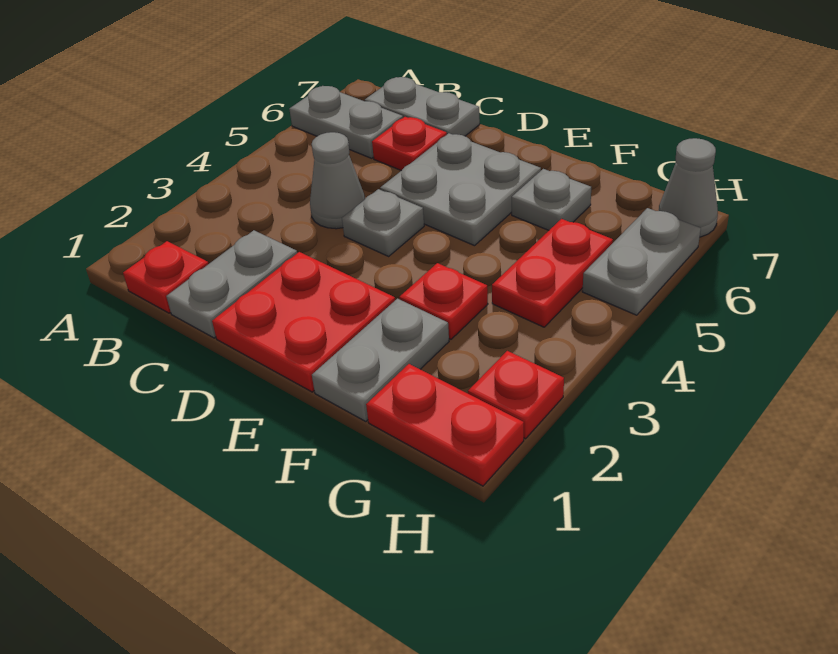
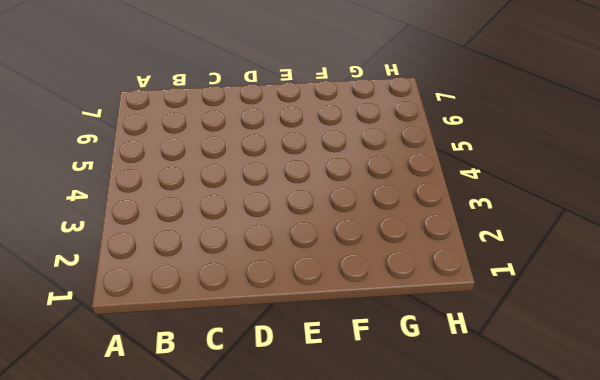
none -> grey 1x2 plate [289,86,403,158]
none -> red 1x1 plate [123,241,209,313]
none -> grey 1x2 plate [365,77,480,136]

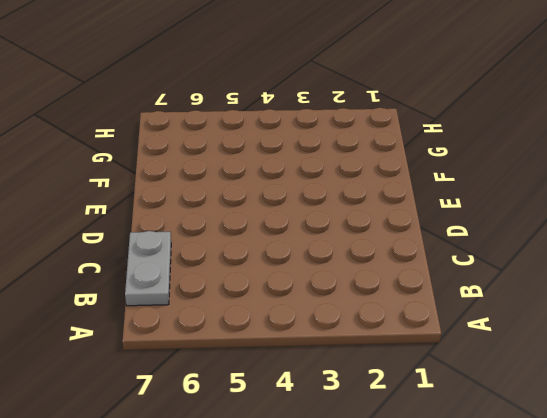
none -> grey 1x2 plate [289,86,403,158]
none -> red 1x1 plate [123,241,209,313]
none -> grey 1x2 plate [166,230,297,338]

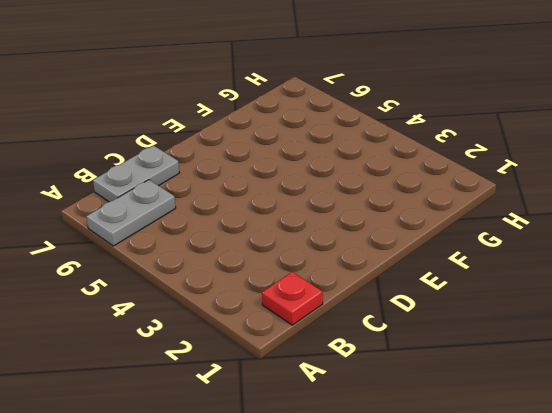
none -> grey 1x2 plate [166,230,297,338]
none -> grey 1x1 cone [310,132,365,229]
none -> red 1x1 plate [372,117,447,171]

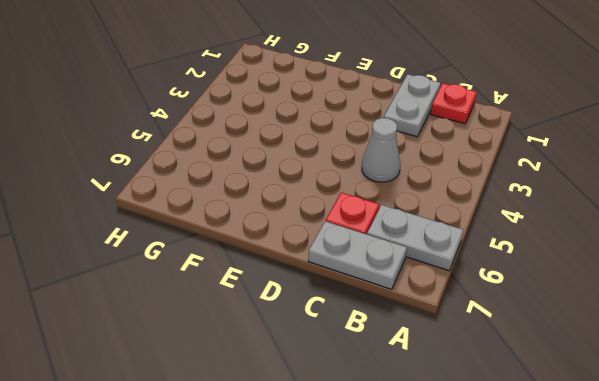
none -> red 2x2 plate [212,252,395,392]
none -> grey 1x1 plate [342,189,424,256]
none -> grey 2x2 plate [380,133,541,246]

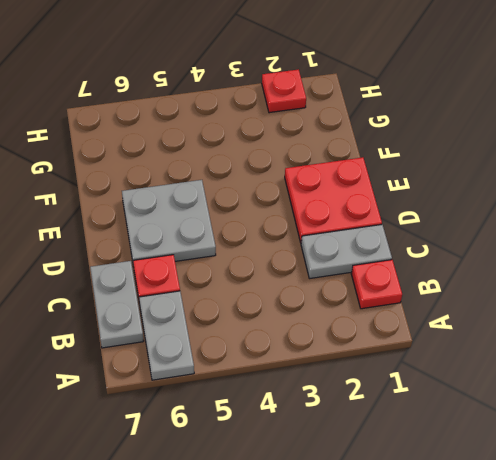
none -> grey 1x1 cone [310,132,365,229]
none -> grey 1x1 plate [342,189,424,256]
none -> grey 1x2 plate [312,298,449,422]

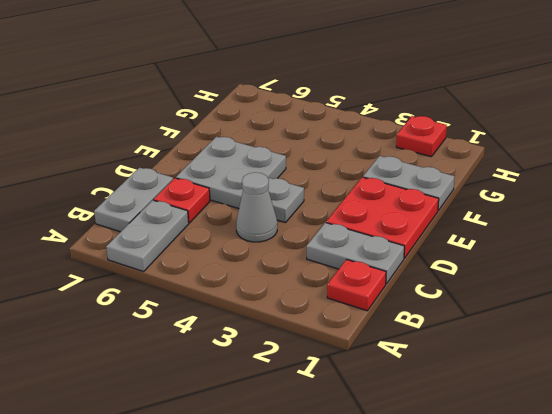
none -> red 1x1 plate [399,263,488,339]
none -> grey 1x1 plate [512,169,591,230]
none -> red 1x2 plate [366,364,524,486]

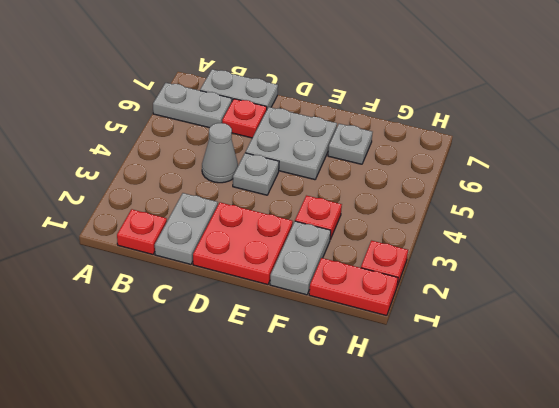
none -> red 1x2 plate [492,219,613,327]
none -> grey 1x2 plate [582,208,701,315]
none -> grey 1x1 cone [659,138,718,237]

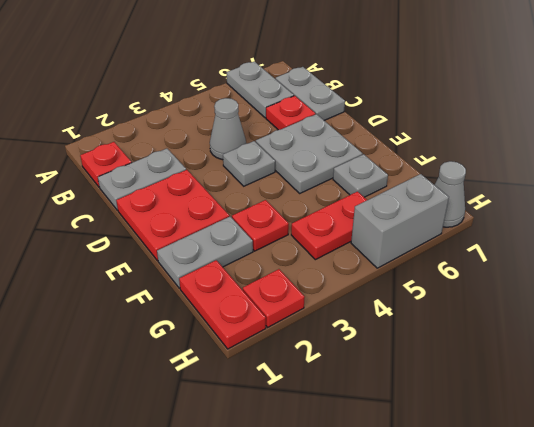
grey 1x2 brick [351,174,449,268] -> grey 1x2 plate [582,208,701,315]

